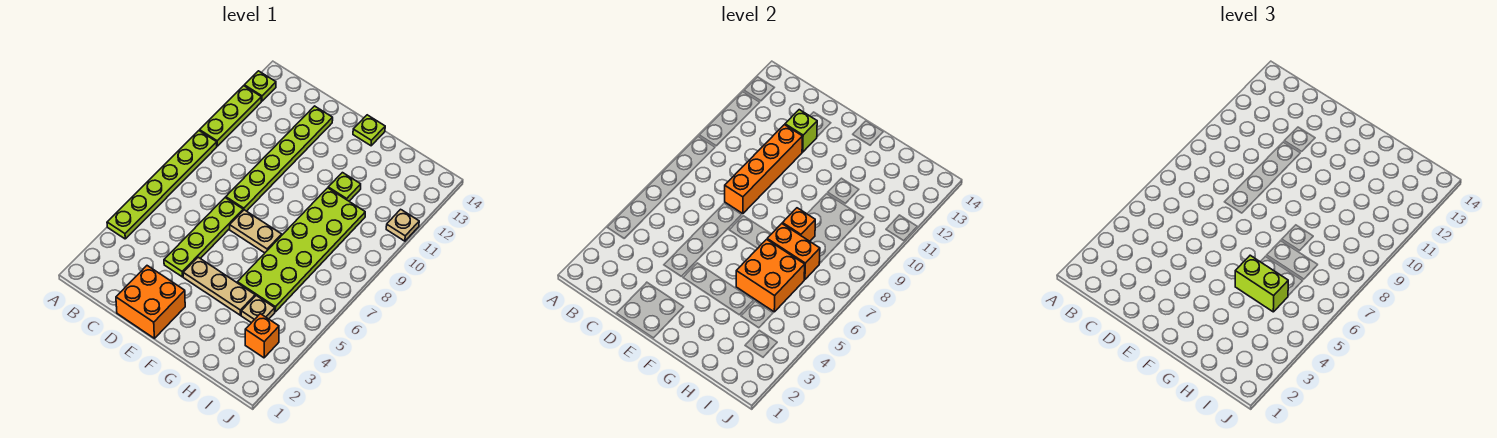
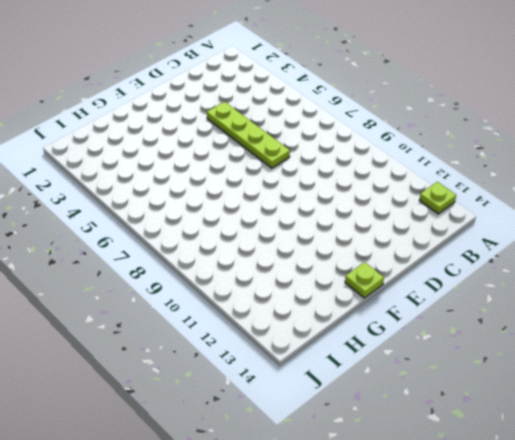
none -> lime 1x6 plate [107,131,217,239]
none -> lime 1x3 plate [200,86,261,146]
none -> orange 2x2 brick [116,266,185,338]

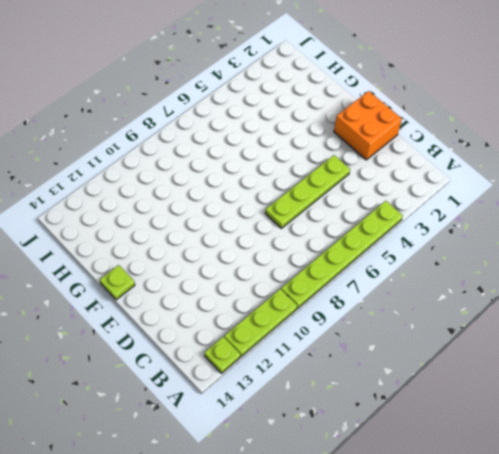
none -> lime 1x6 plate [226,106,333,211]
none -> tan 1x3 plate [183,257,255,315]
none -> tan 1x2 plate [230,210,282,253]

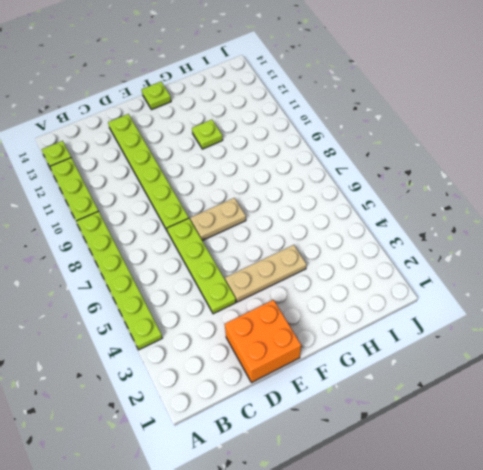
none -> lime 2x6 plate [237,188,365,312]
none -> tan 1x1 plate [241,296,275,323]
none -> orange 1x1 brick [245,314,279,358]

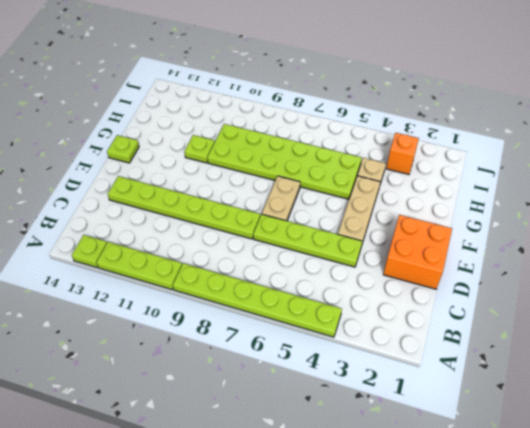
none -> tan 1x1 plate [386,209,419,241]
none -> orange 1x4 brick [725,125,802,214]
none -> lime 1x1 brick [785,110,817,152]

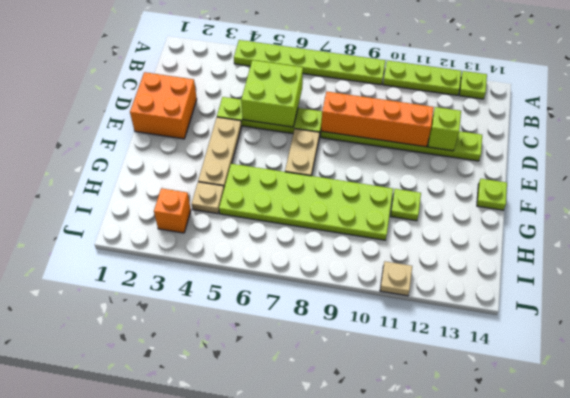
lime 2x2 brick [241,60,303,127] -> none
none -> orange 2x2 brick [736,239,805,312]
none -> orange 1x2 brick [767,224,820,280]
none -> orange 1x1 brick [782,208,815,241]

